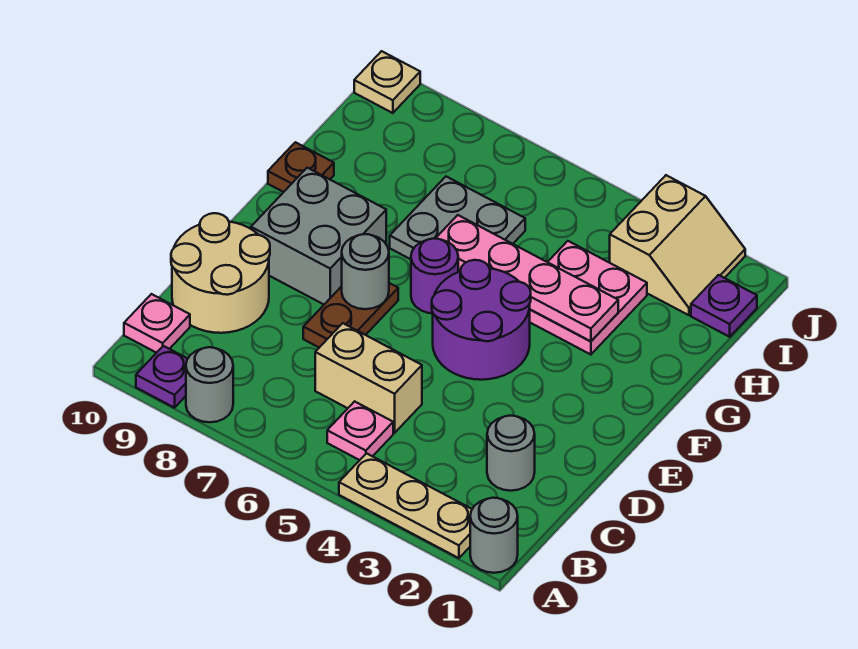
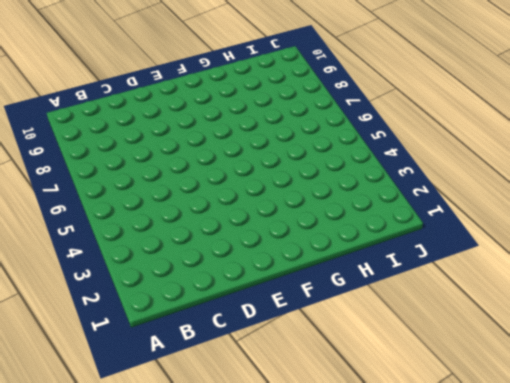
none -> grey 1x1 round brick [470,498,518,573]
none -> tan 1x3 plate [339,453,472,558]
none -> grey 1x1 round brick [186,347,233,422]

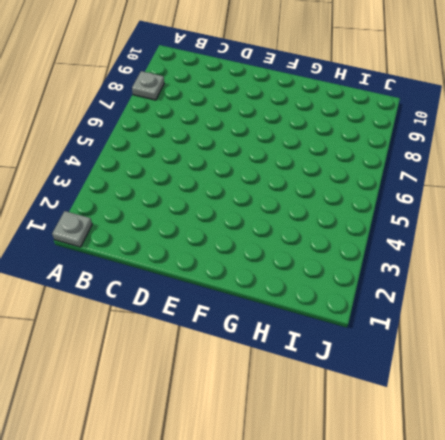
grey 1x1 plate [52,211,92,247] -> grey 1x1 round brick [470,498,518,573]
grey 1x1 plate [132,71,164,100] -> grey 1x1 round brick [186,347,233,422]
none -> tan 1x3 plate [339,453,472,558]
none -> purple 1x1 plate [136,346,187,408]
none -> pink 1x1 plate [327,401,393,460]

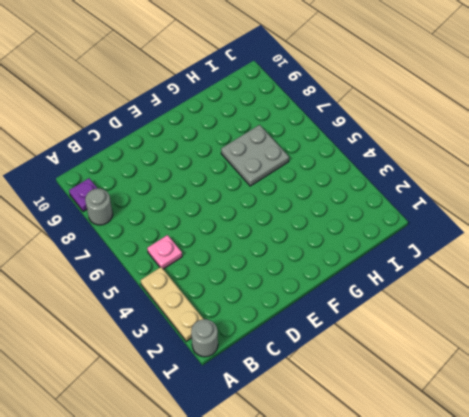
none -> pink 1x1 plate [124,294,190,353]
none -> grey 1x1 round brick [487,416,535,491]
none -> tan 1x2 brick [315,323,422,433]

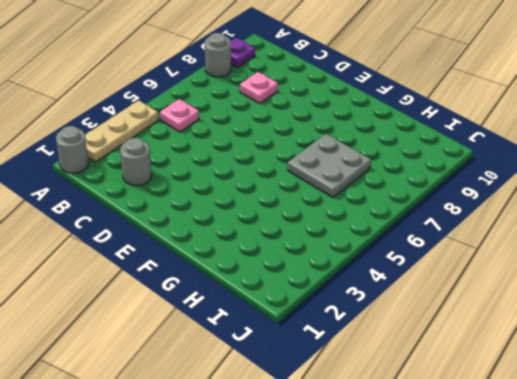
pink 1x1 plate [240,72,278,104] -> pink 1x1 plate moved to [124,294,190,353]
none -> tan 1x2 brick [315,323,422,433]
none -> tan 2x2 round brick [171,213,270,333]
none -> brown 1x2 plate [303,283,398,348]

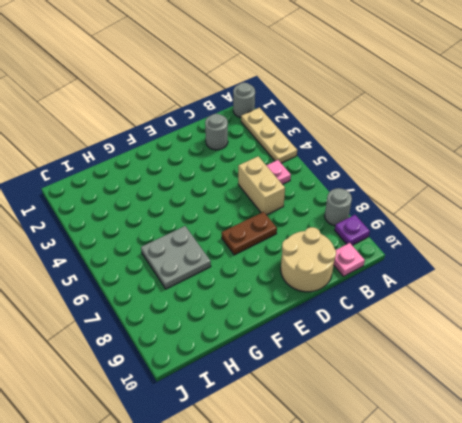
none -> purple 2x2 round brick [432,260,531,380]
none -> grey 2x2 brick [251,168,386,304]
none -> purple 1x1 round brick [411,239,458,313]

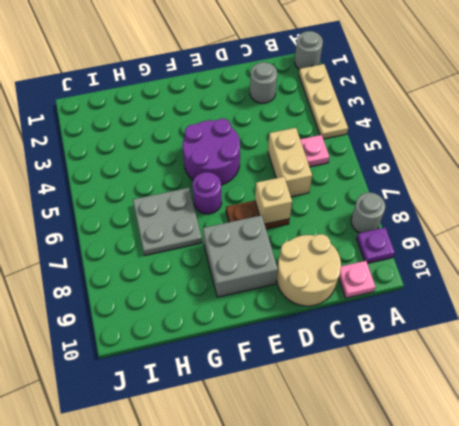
tan 1x1 brick [255,177,292,224] -> none
none -> pink 2x2 plate [530,241,647,355]
none -> brown 1x1 plate [268,142,334,192]
none -> purple 1x1 plate [691,275,757,337]

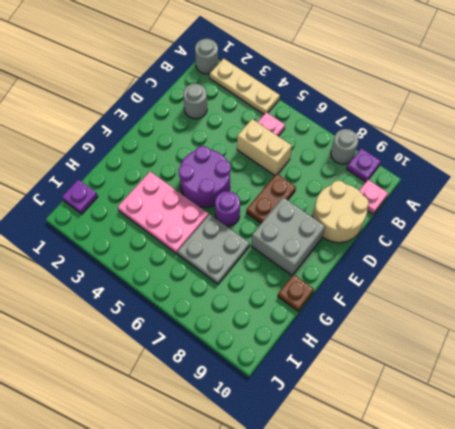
pink 2x3 plate [118,172,209,254] -> pink 2x2 plate [530,241,647,355]
none -> tan 2x2 slope [610,175,745,315]
none -> tan 1x1 plate [354,51,420,113]
none -> grey 1x1 round brick [342,234,389,309]

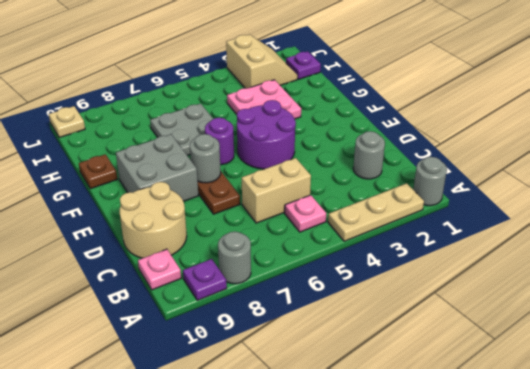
none -> pink 1x4 plate [435,215,618,341]

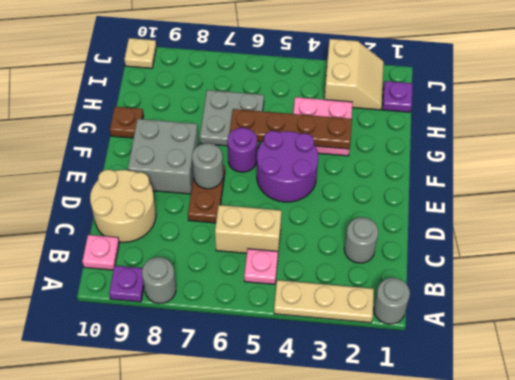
brown 1x4 plate [230,109,352,149] -> pink 1x4 plate [435,215,618,341]

